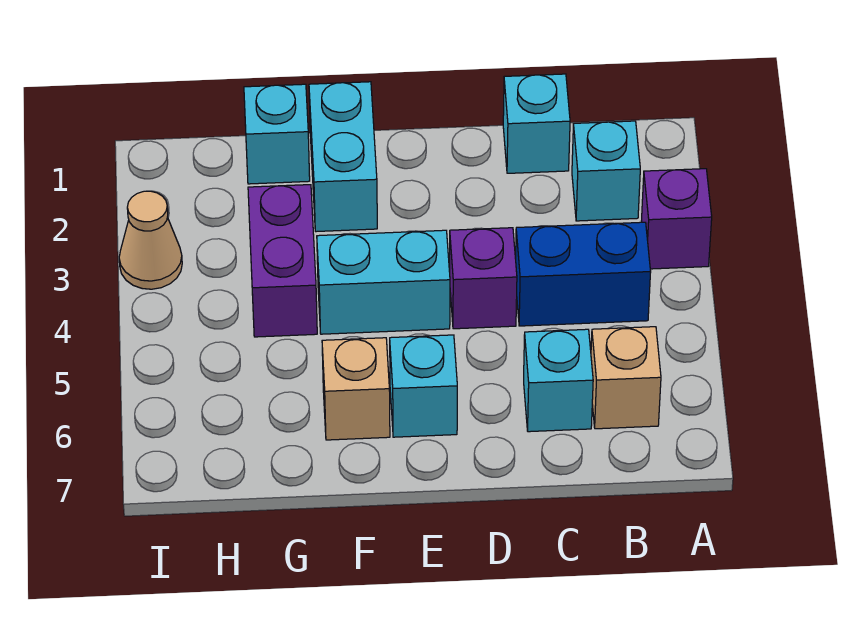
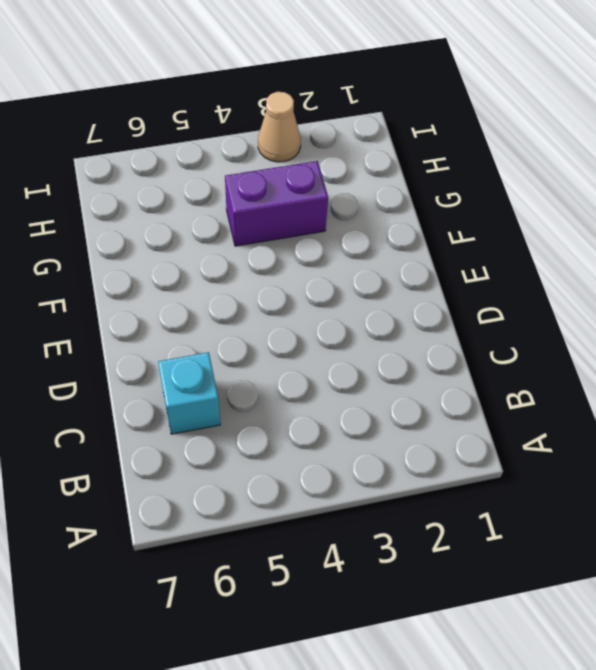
none -> purple 1x1 brick [642,169,712,269]
none -> cyan 1x1 brick [572,121,640,221]
none -> blue 1x2 brick [516,222,651,326]

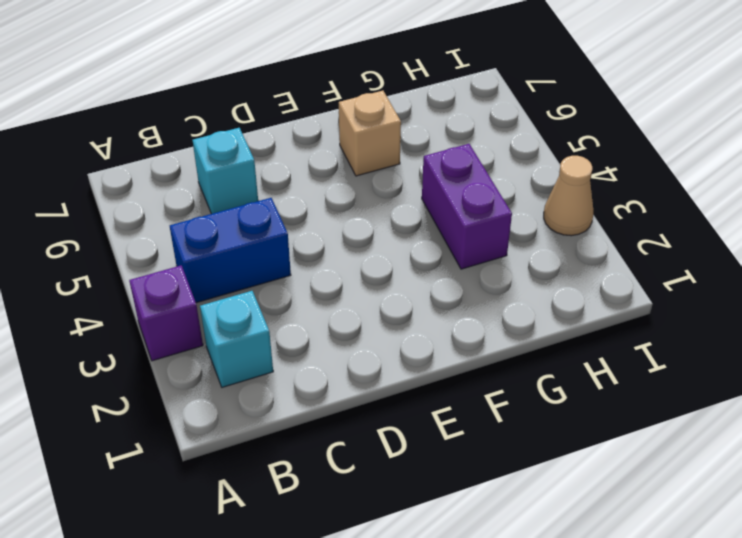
none -> tan 1x1 brick [591,327,661,429]
none -> cyan 1x1 brick [503,74,570,173]
none -> purple 1x1 brick [450,228,517,329]

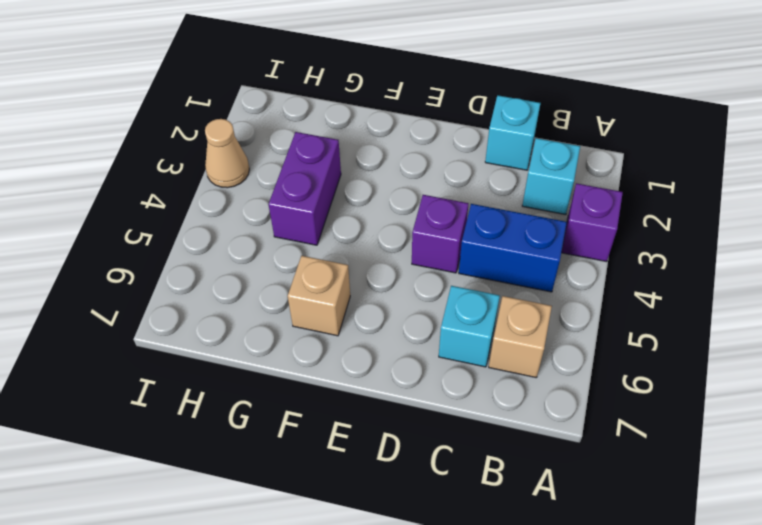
none -> cyan 1x2 brick [317,230,450,334]
none -> cyan 1x1 brick [390,335,457,437]
none -> cyan 1x2 brick [309,82,377,232]

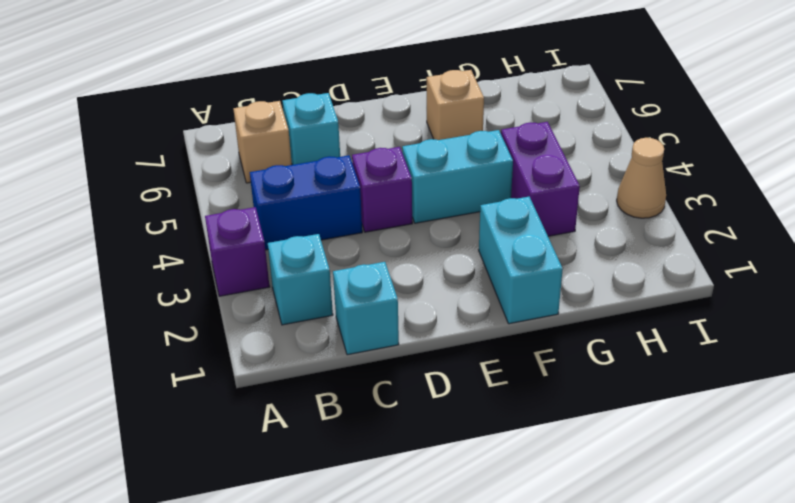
none -> cyan 1x1 brick [390,335,457,437]
none -> cyan 1x1 brick [244,84,310,184]

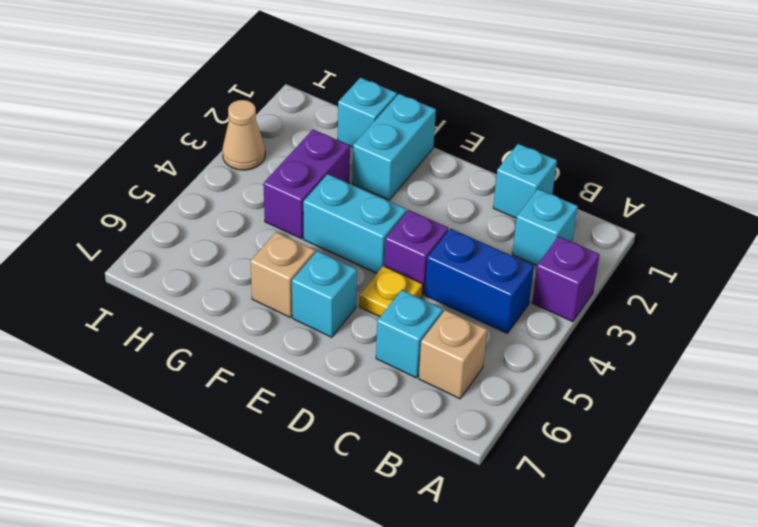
yellow 1x1 plate [359,266,423,317] -> none

